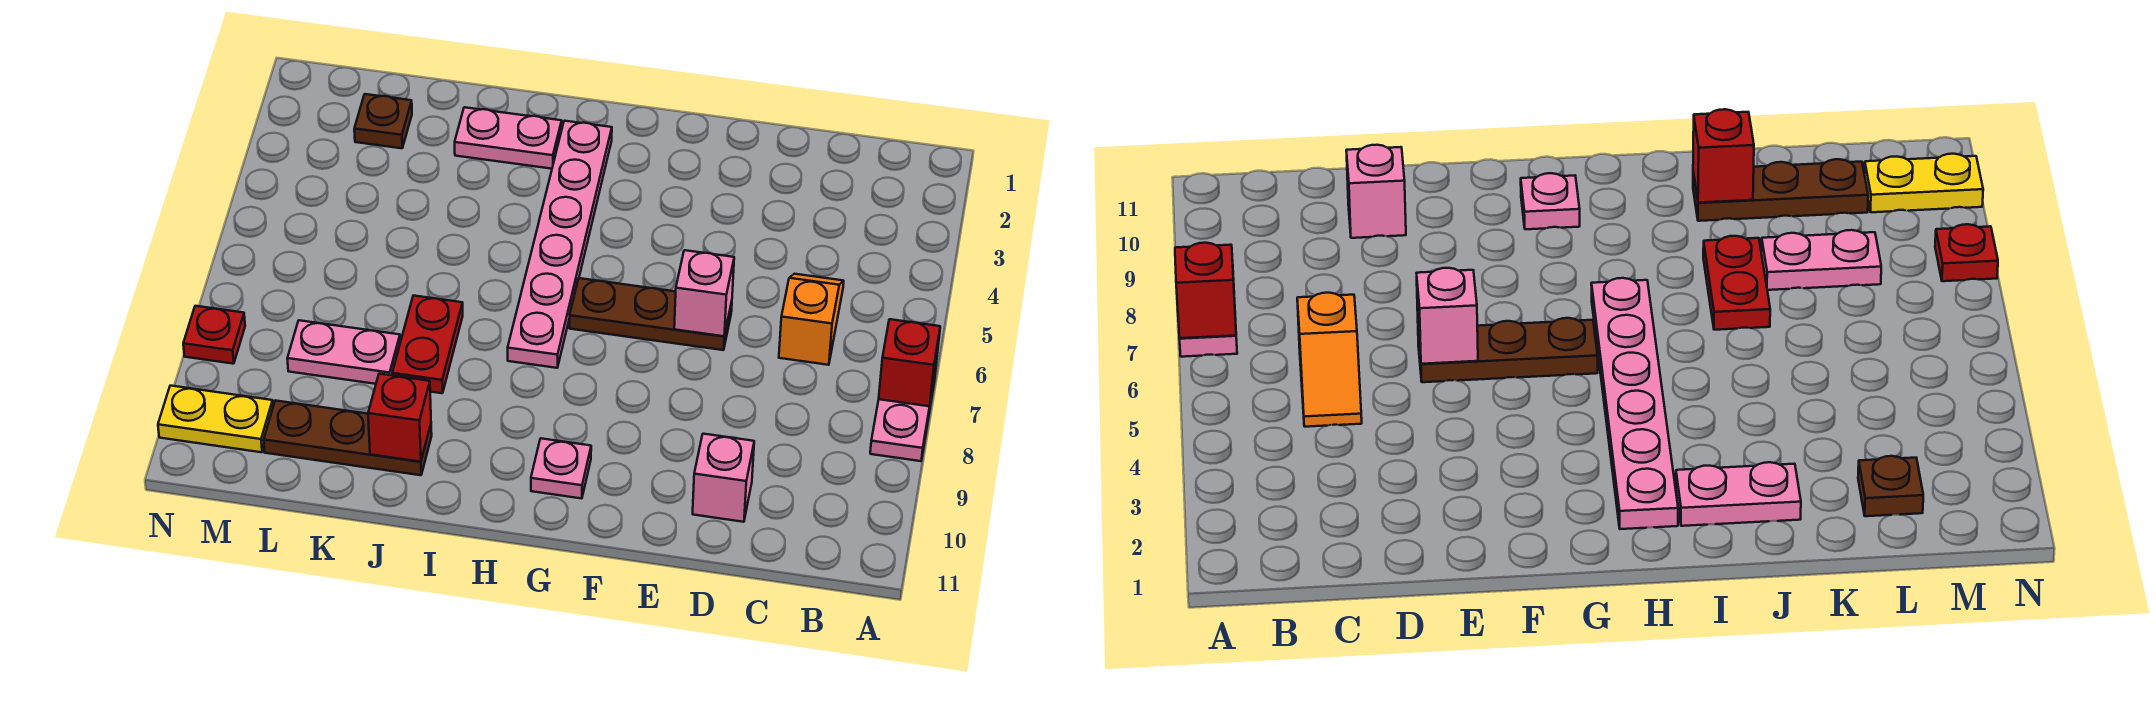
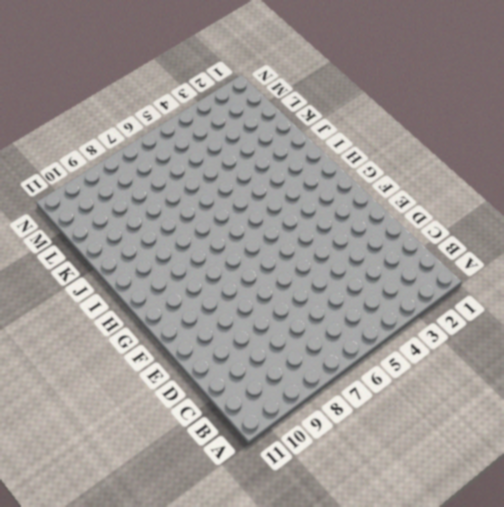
none -> pink 1x2 plate [870,371,936,461]
none -> orange 1x2 slope [779,274,844,365]
none -> pink 1x1 brick [693,434,754,522]

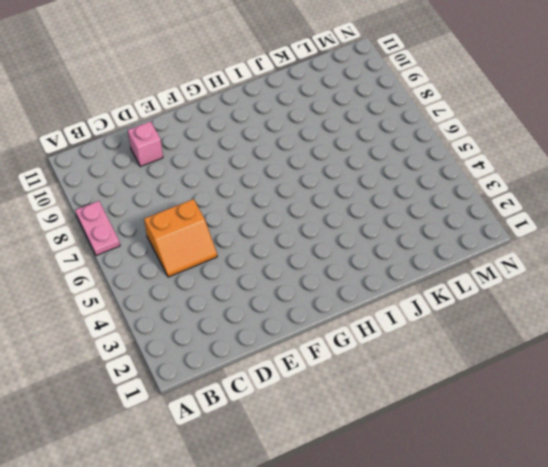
orange 2x2 slope [144,199,217,277] -> orange 1x2 slope [779,274,844,365]
none -> brown 1x3 plate [570,278,732,350]
none -> pink 1x1 plate [531,438,591,499]
none -> pink 1x6 plate [508,121,612,368]

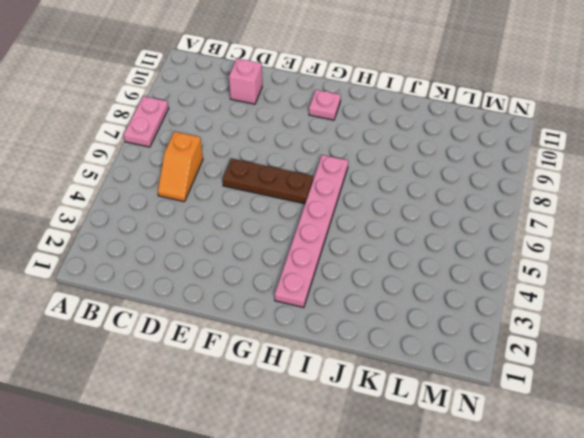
none -> pink 1x2 plate [455,107,562,169]
none -> red 1x2 plate [392,296,463,393]
none -> brown 1x3 plate [264,401,432,475]

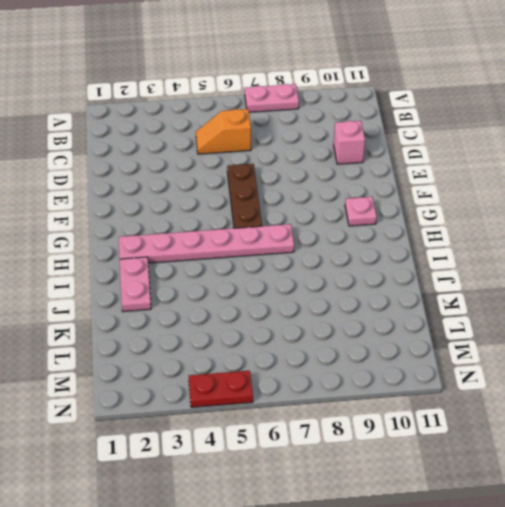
red 1x2 plate [189,371,253,407] -> red 1x2 plate moved to [392,296,463,393]
none -> brown 1x3 plate [264,401,432,475]
none -> pink 1x2 plate [287,320,400,384]
none -> brown 1x1 plate [354,94,412,148]

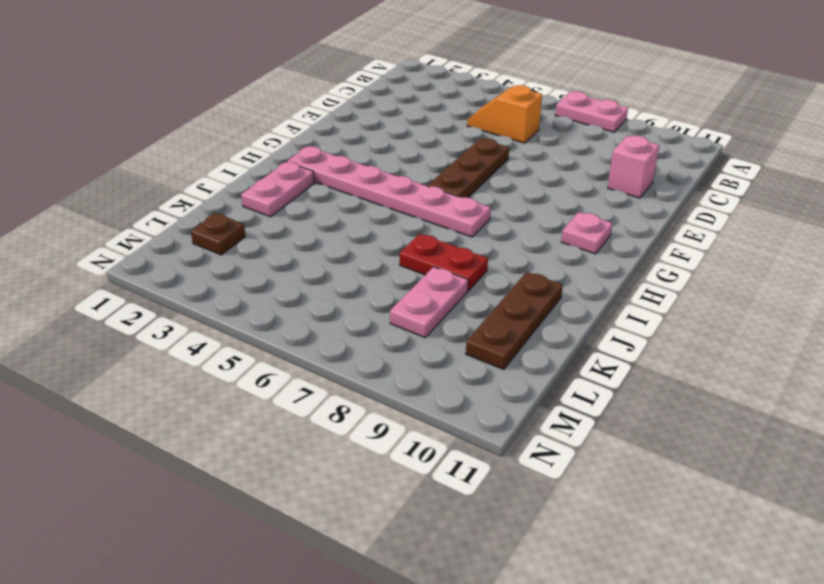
none -> yellow 1x2 plate [158,386,273,452]
none -> red 1x1 plate [183,306,245,364]
none -> red 1x1 brick [879,319,940,406]

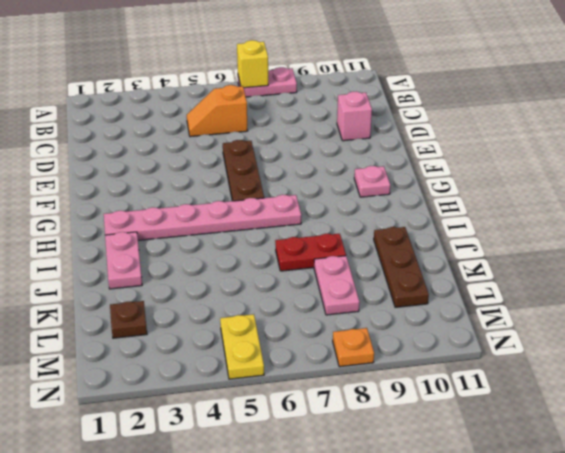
yellow 1x1 brick [237,40,268,88] -> red 1x1 brick [879,319,940,406]
yellow 1x2 plate [220,314,264,379] -> yellow 1x2 plate moved to [158,386,273,452]
orange 1x1 plate [333,328,374,367] -> red 1x1 plate [183,306,245,364]
none -> pink 1x1 brick [674,250,734,336]
none -> red 1x1 brick [368,374,431,462]

